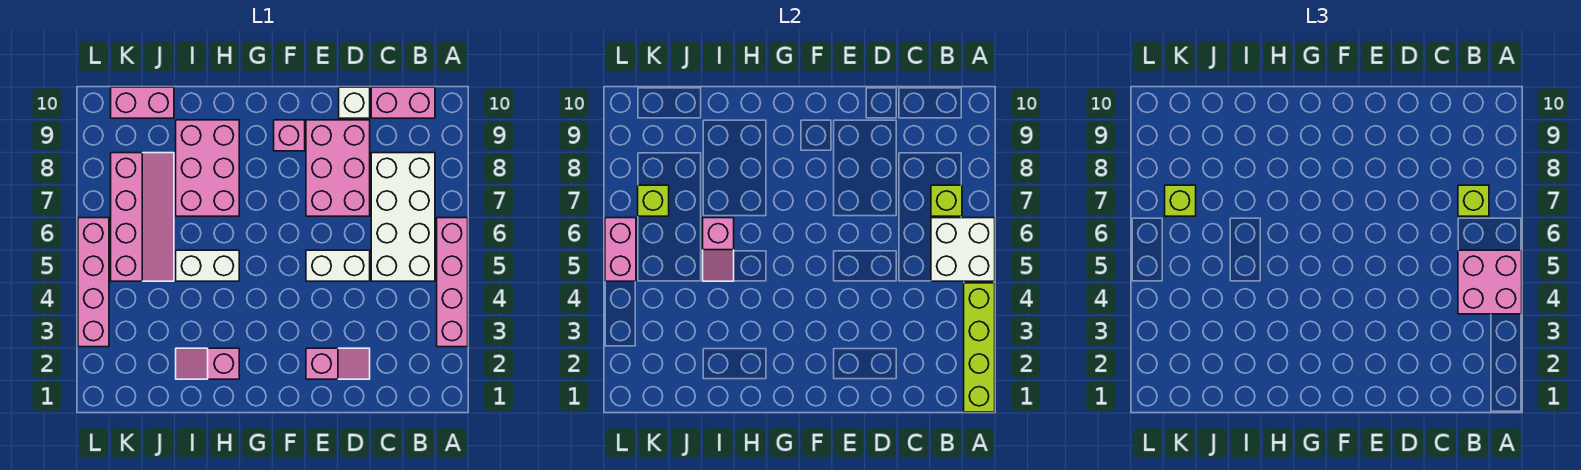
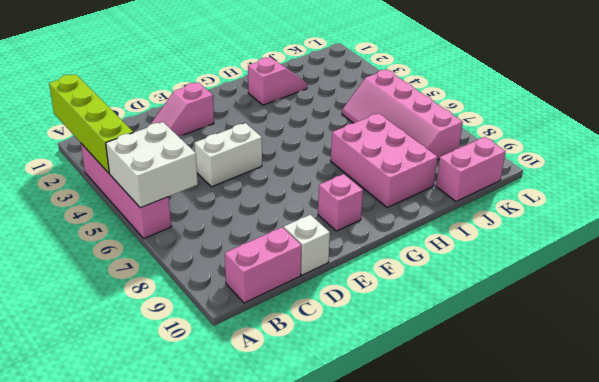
none -> white 2x4 brick [371,153,435,281]
none -> pink 2x3 brick [306,120,370,216]
none -> white 1x2 brick [176,250,239,281]

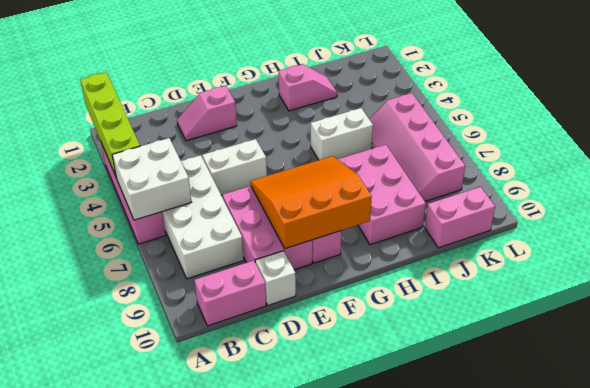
orange 3x3 slope [251,156,372,249] -> none
none -> pink 1x4 brick [78,218,109,347]
none -> lime 1x1 brick [931,185,962,216]
none -> pink 1x2 slope [703,218,734,281]

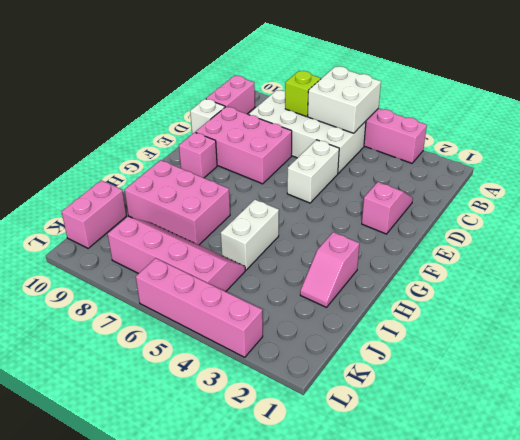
none -> lime 1x4 brick [964,283,995,412]
none -> pink 1x2 slope [703,218,734,281]
none -> lime 1x1 brick [638,185,669,216]

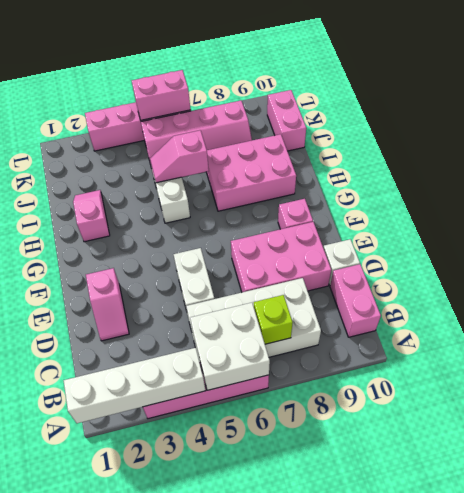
white 1x4 brick [64,348,205,423] -> lime 1x4 brick [964,283,995,412]
none -> lime 1x1 brick [638,185,669,216]
none -> pink 2x2 brick [1458,250,1522,314]
none -> lime 1x1 brick [1458,185,1489,216]

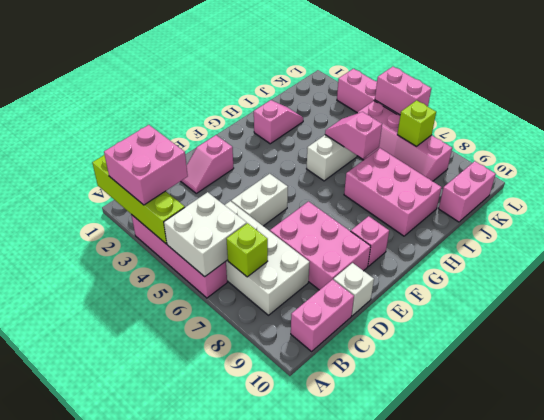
pink 2x2 brick [104,125,188,205] -> pink 2x2 brick moved to [1458,250,1522,314]
none -> lime 1x1 brick [1458,185,1489,216]
none -> lime 1x1 brick [1165,185,1196,216]

